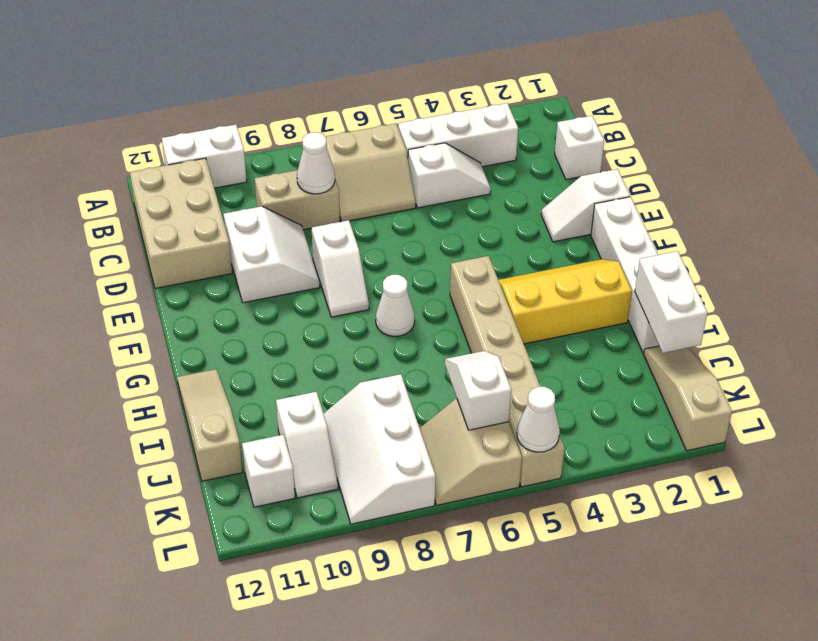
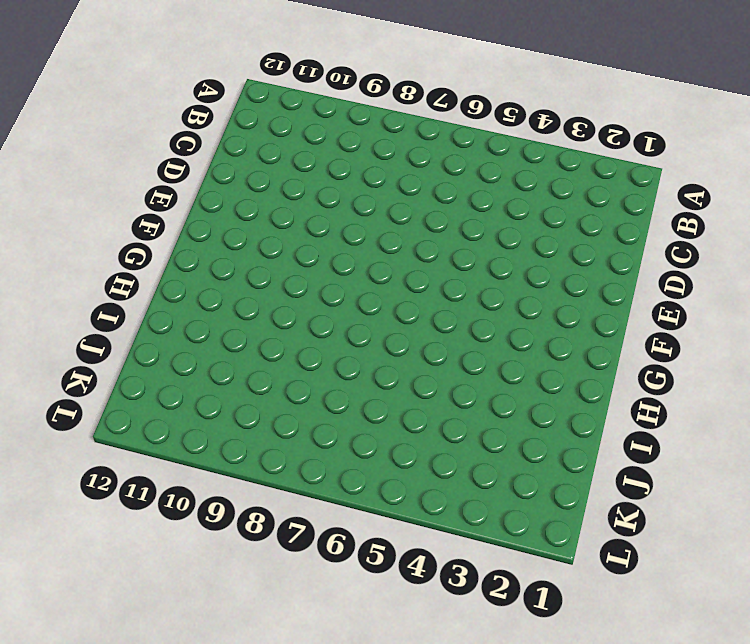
none -> white 1x2 brick [162,125,247,188]
none -> white 1x3 brick [398,103,518,167]
none -> tan 2x2 slope [325,124,416,221]

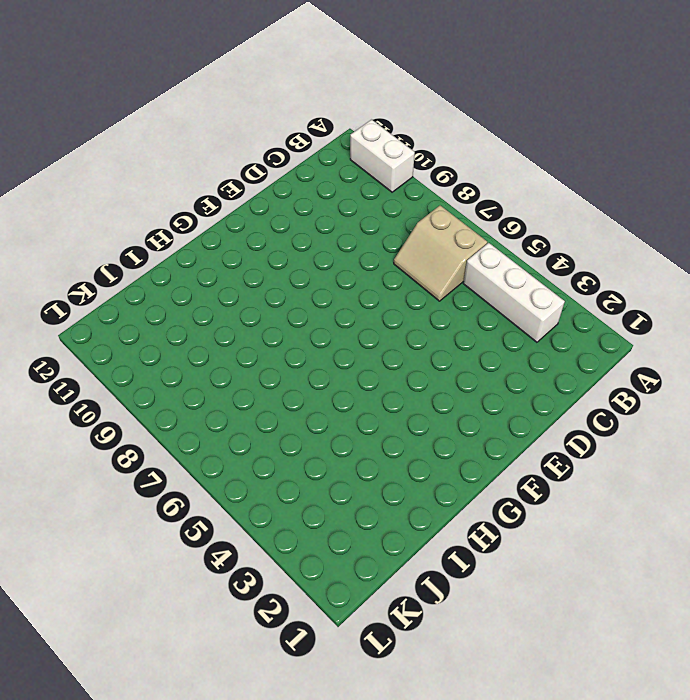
none -> tan 2x3 brick [130,158,232,289]
none -> white 1x1 brick [555,116,604,180]
none -> white 1x2 slope [408,143,491,208]

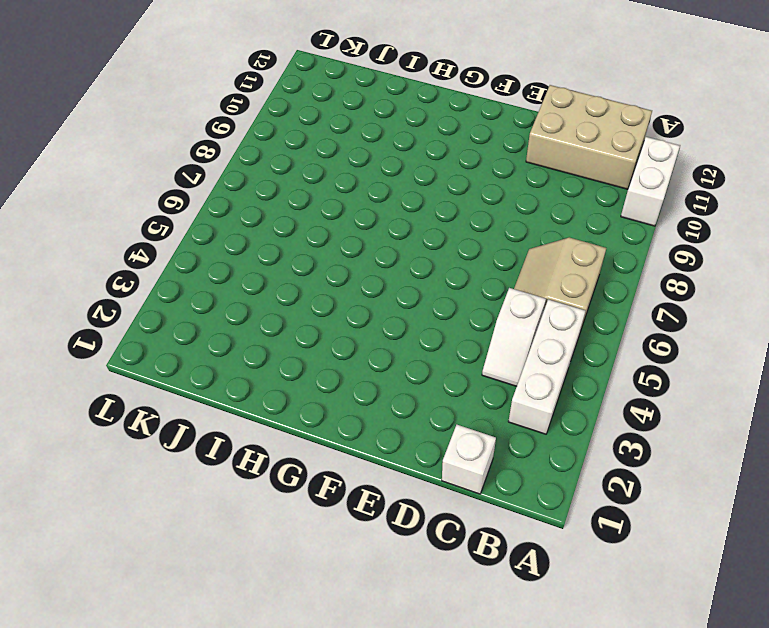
none -> tan 1x2 brick [255,170,340,230]
none -> white 2x2 slope [224,206,320,303]
none -> white 1x2 slope [541,169,630,242]

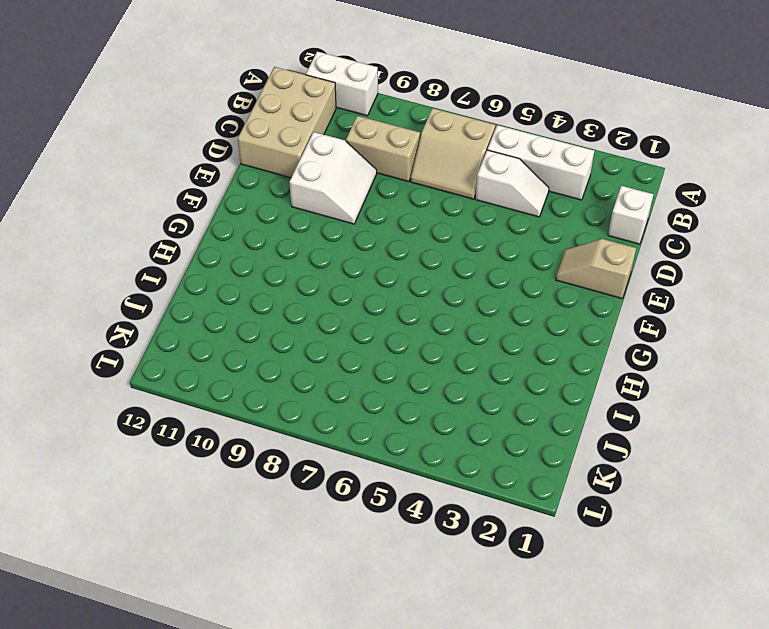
tan 1x2 slope [556,239,636,299] -> white 1x2 slope [541,169,630,242]
none -> white 1x2 slope [312,220,369,317]
none -> white 1x4 brick [591,197,659,353]
none -> yellow 2x3 slope [499,259,632,344]

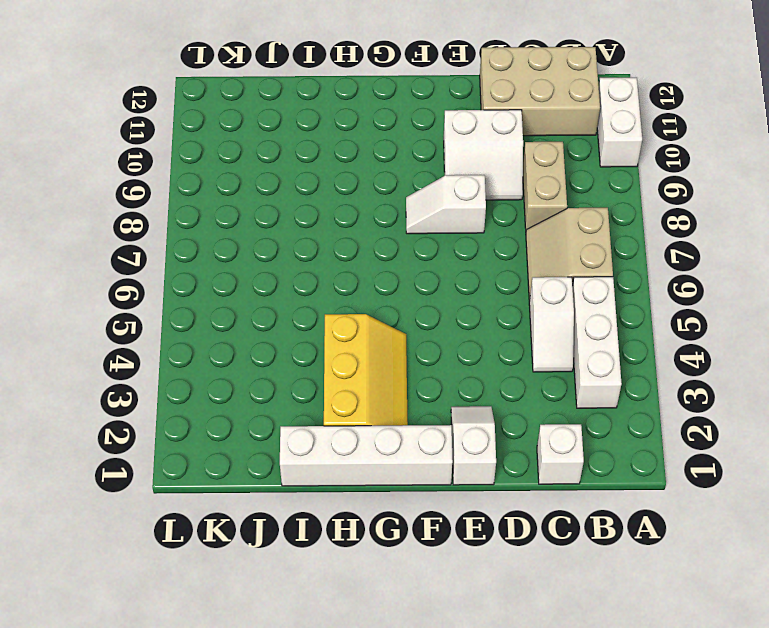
none -> tan 1x6 brick [450,256,565,487]
none -> white 1x1 cone [376,275,415,336]
none -> tan 1x3 slope [177,369,243,481]

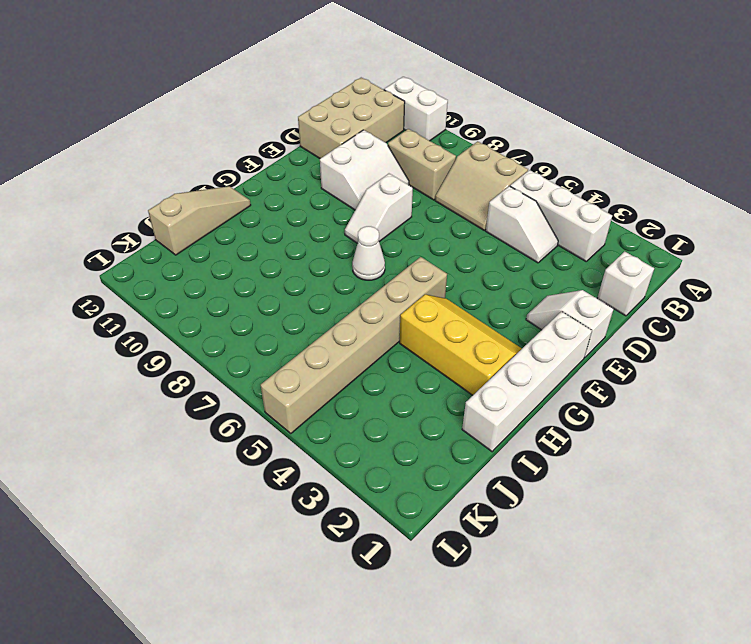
none -> tan 1x3 slope [644,346,732,451]
none -> white 2x3 slope [324,374,436,524]
none -> white 1x2 slope [276,392,338,498]

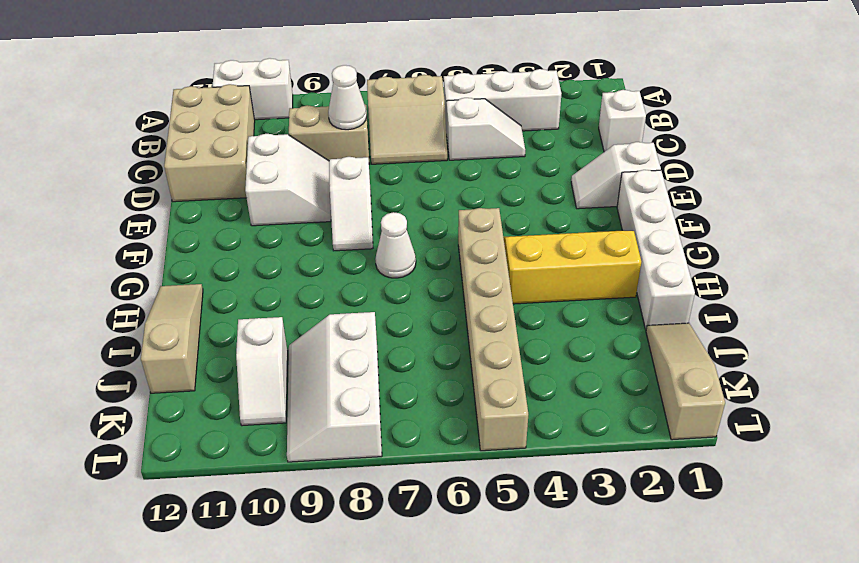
none -> tan 2x2 slope [420,398,522,505]
none -> white 1x1 brick [242,435,295,507]
none -> white 1x2 brick [635,251,707,353]

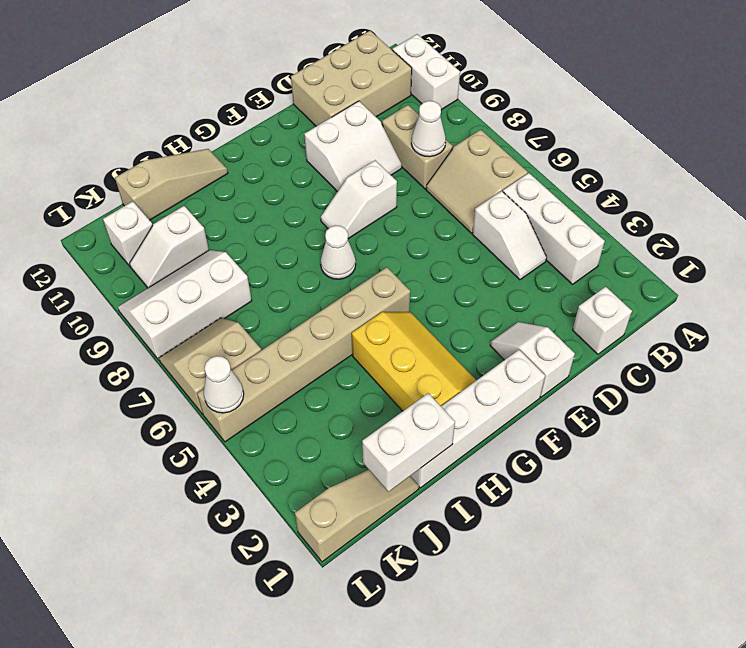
none -> white 1x2 slope [445,351,511,430]

